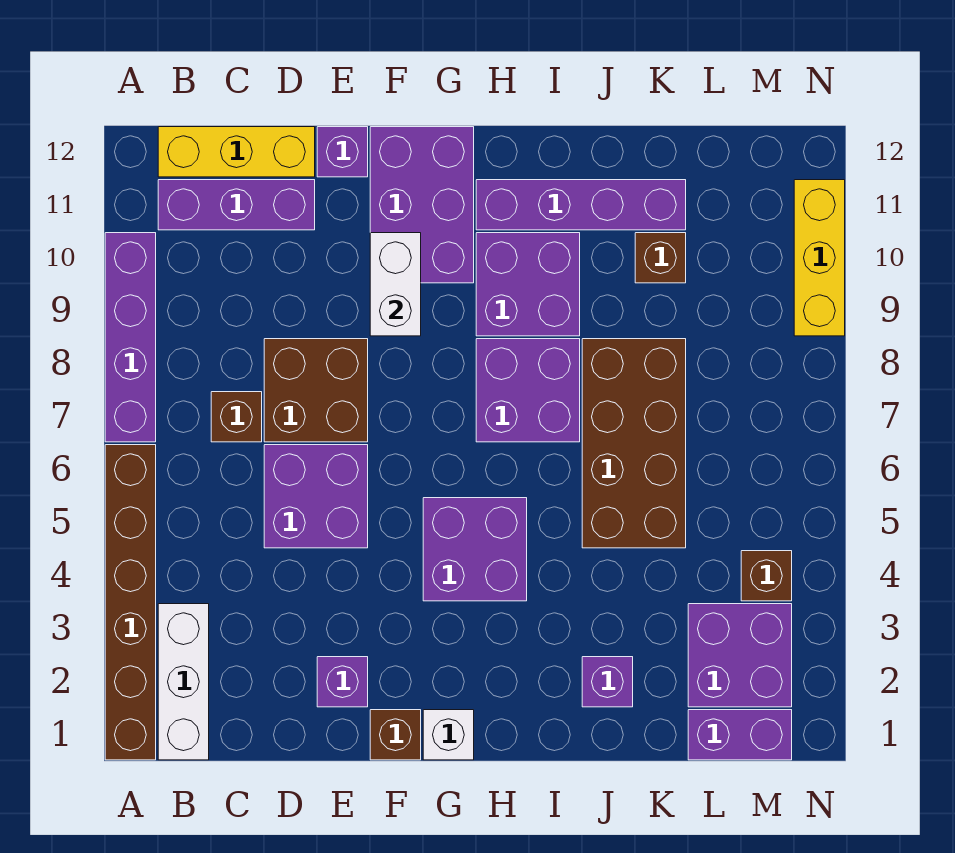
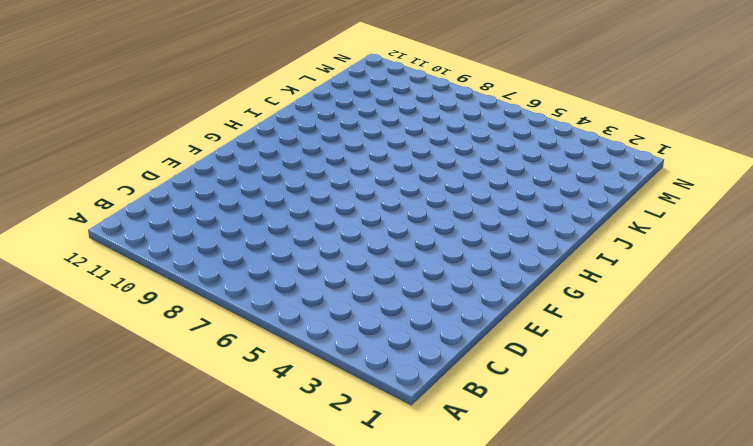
none -> brown 1x6 brick [105,445,156,760]
none -> purple 1x4 brick [105,233,156,442]
none -> white 1x3 brick [158,604,209,760]

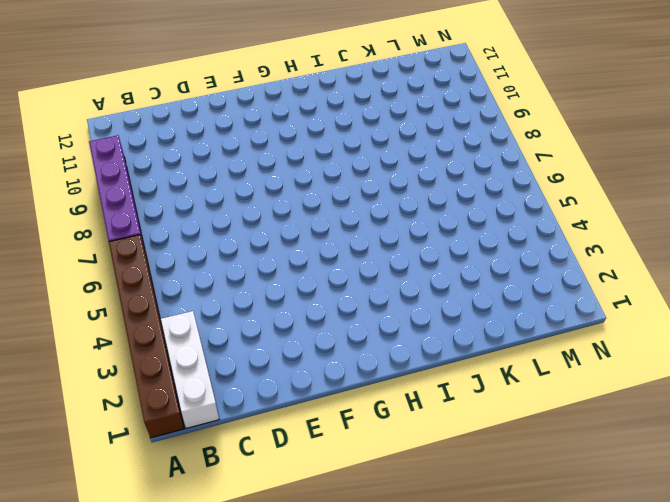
none -> purple 1x3 brick [158,180,315,230]
none -> yellow 1x3 brick [158,127,315,177]
none -> brown 1x1 brick [211,392,262,442]

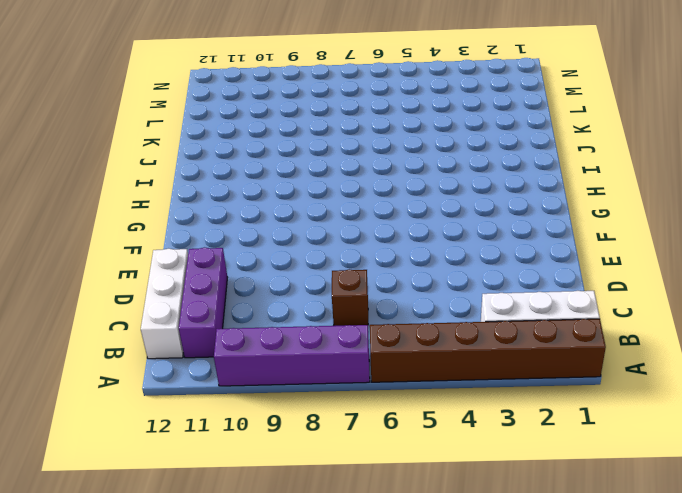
white 1x3 brick [141,249,188,359] -> yellow 1x3 brick [158,127,315,177]
none -> purple 2x2 brick [264,445,368,548]
none -> brown 2x2 brick [264,339,368,442]
none -> purple 1x1 brick [317,657,368,707]

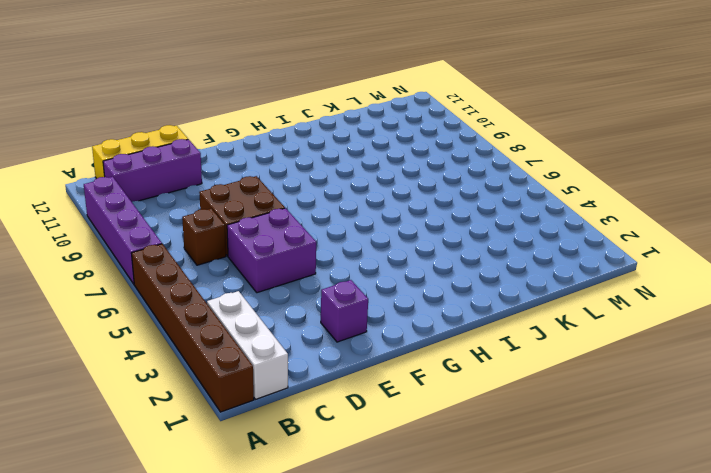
none -> purple 1x1 brick [317,127,368,177]
none -> brown 1x1 brick [370,710,421,760]
none -> purple 2x3 brick [370,127,474,283]

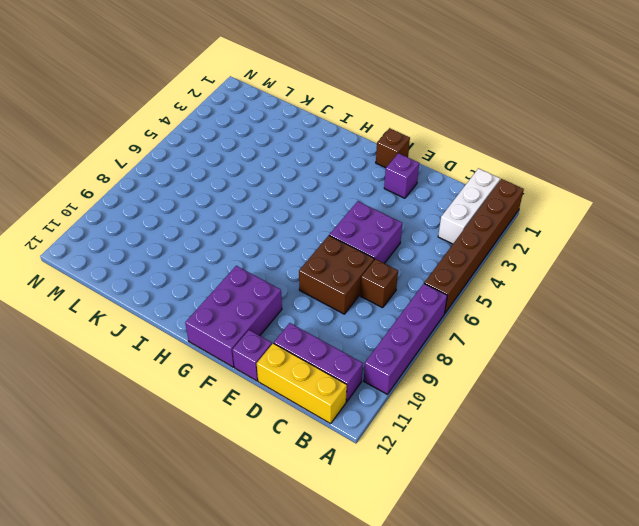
none -> white 1x1 brick [423,710,474,760]
none -> purple 2x2 brick [423,498,527,601]
none -> purple 2x2 brick [476,339,580,442]

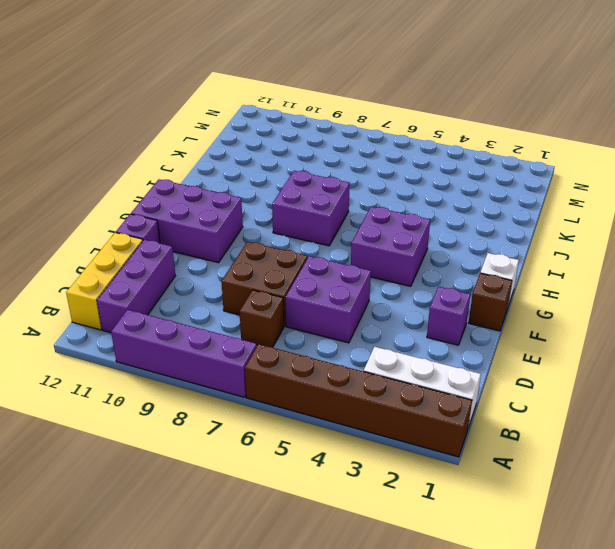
none -> purple 2x2 brick [476,233,580,336]
none -> purple 1x4 brick [476,180,686,230]
none -> purple 1x1 brick [582,657,633,707]

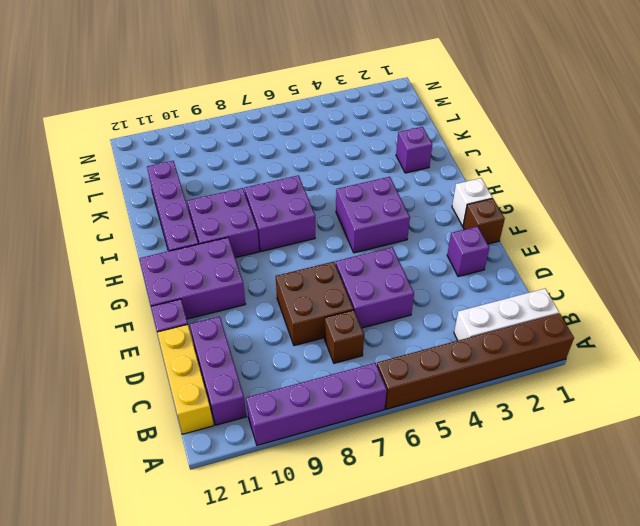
none -> brown 2x4 brick [582,339,686,548]
none -> brown 1x1 brick [635,233,686,283]
none -> purple 1x2 brick [688,710,792,760]

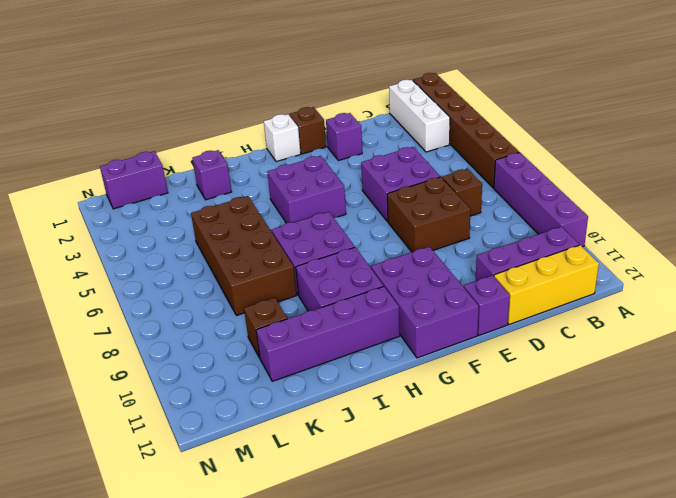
none -> purple 2x2 brick [688,604,792,707]
none -> brown 1x1 brick [741,551,792,601]
none -> yellow 1x3 brick [794,180,845,336]

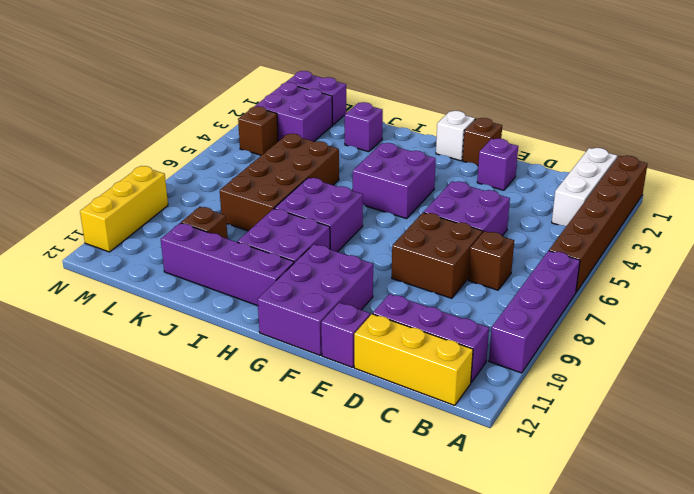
none -> white 1x2 brick [370,233,421,336]

